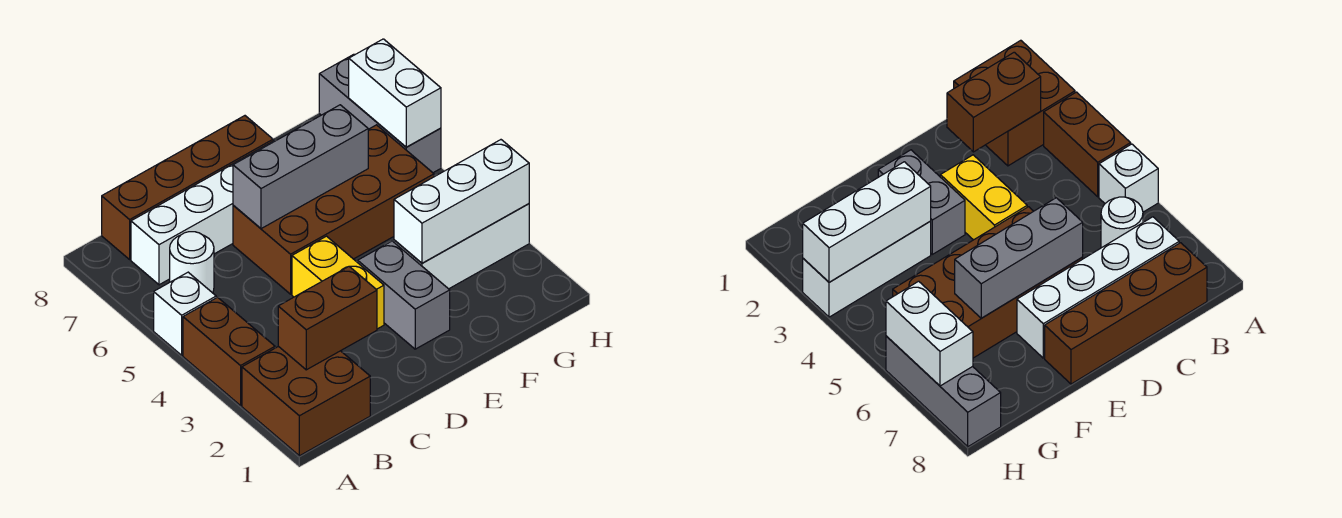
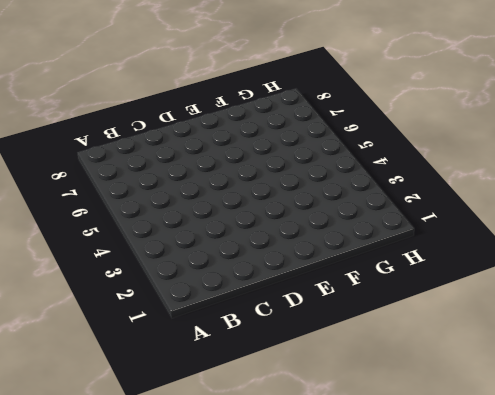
none -> brown 2x2 brick [242,346,370,456]
none -> brown 1x2 brick [183,297,275,405]
none -> white 1x1 brick [154,272,216,355]

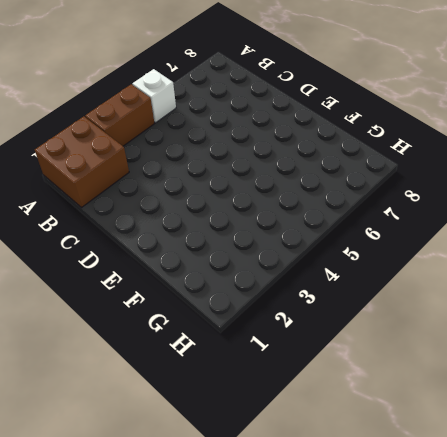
none -> white 1x1 round brick [170,232,214,293]
none -> white 1x4 brick [131,141,275,285]
none -> brown 1x4 brick [102,116,273,259]

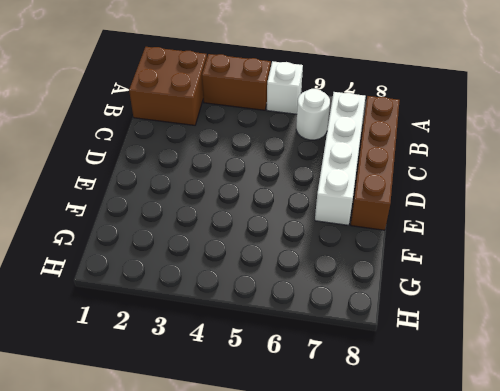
none -> yellow 1x2 brick [292,236,384,329]
none -> brown 2x4 brick [233,125,434,294]
none -> grey 1x2 brick [358,241,450,349]

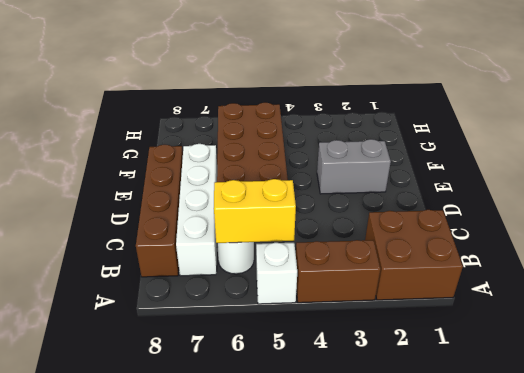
yellow 1x2 brick [214,179,296,243] -> yellow 1x2 brick moved to [292,236,384,329]
none -> white 1x3 brick [394,204,529,289]
none -> grey 1x3 brick [319,54,441,173]
none -> brown 1x2 brick [278,267,377,370]

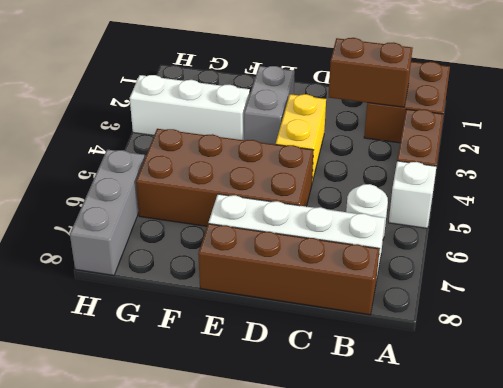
none -> grey 1x3 brick [233,105,368,229]
none -> white 1x3 brick [394,140,529,263]
none -> white 1x2 brick [349,39,441,147]

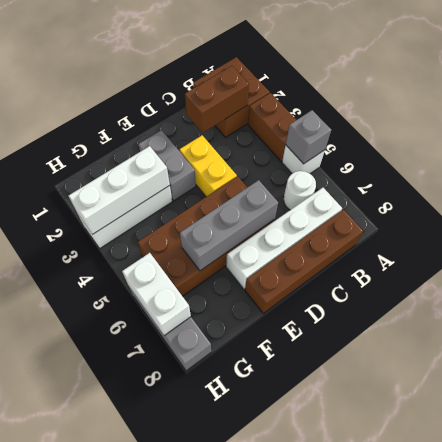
grey 1x1 brick [286,110,331,164] -> none

